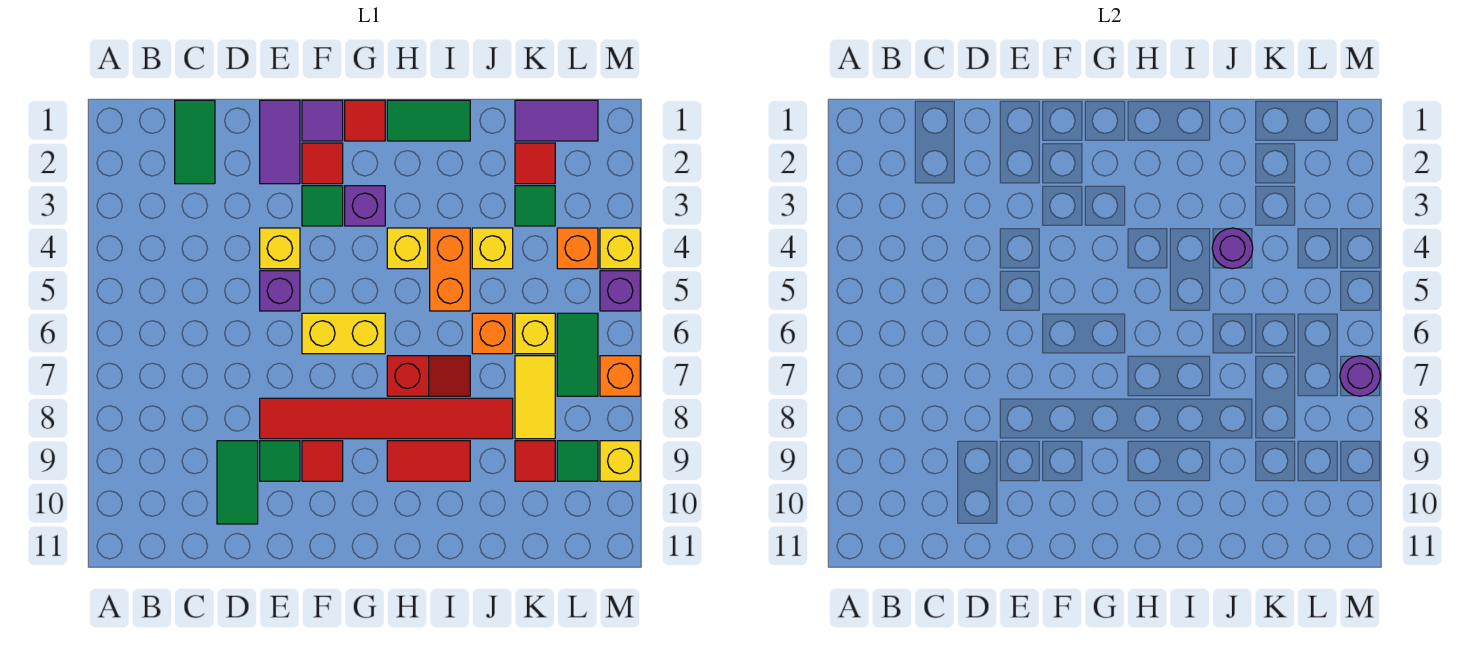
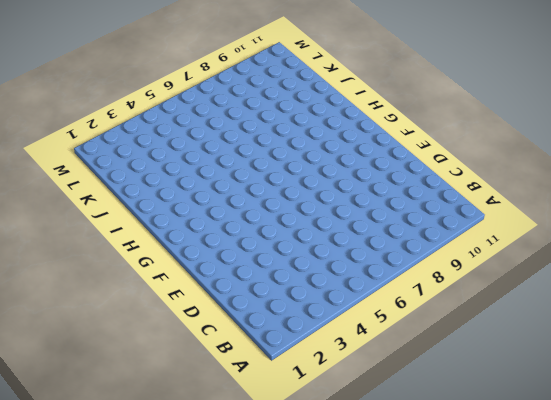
none -> green 1x2 tile [175,100,215,184]
none -> green 1x2 tile [217,441,258,524]
none -> purple 1x2 tile [260,100,300,184]
none -> yellow 1x1 brick [260,228,300,269]

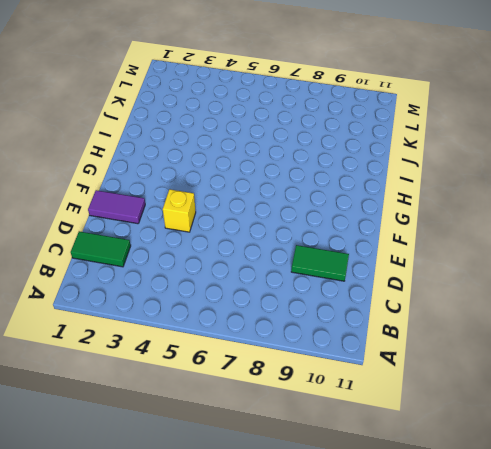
none -> purple 1x1 brick [260,271,300,311]
none -> red 1x6 tile [260,398,513,439]
none -> green 1x1 tile [260,441,300,481]
none -> purple 1x1 tile [302,100,343,141]

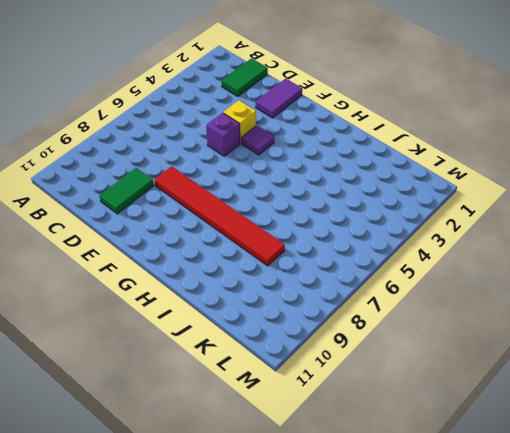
purple 1x1 tile [242,126,274,155] -> purple 1x1 tile moved to [302,100,343,141]
none -> green 1x1 tile [260,441,300,481]
none -> red 1x1 tile [302,143,343,184]
none -> green 1x1 tile [302,186,343,226]
none -> yellow 1x2 brick [302,313,385,354]

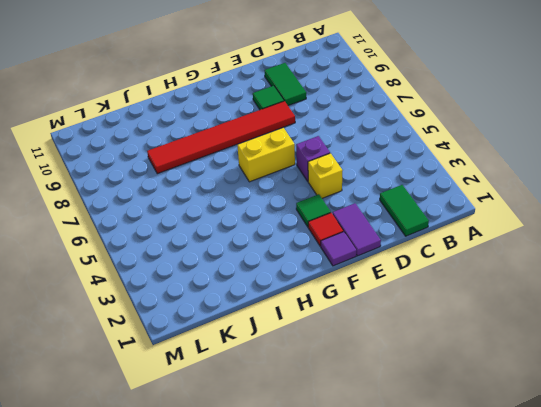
none -> red 1x1 tile [302,441,343,481]
none -> red 1x1 tile [345,100,385,141]
none -> purple 1x1 brick [345,186,385,226]
none -> green 1x2 tile [387,100,470,141]

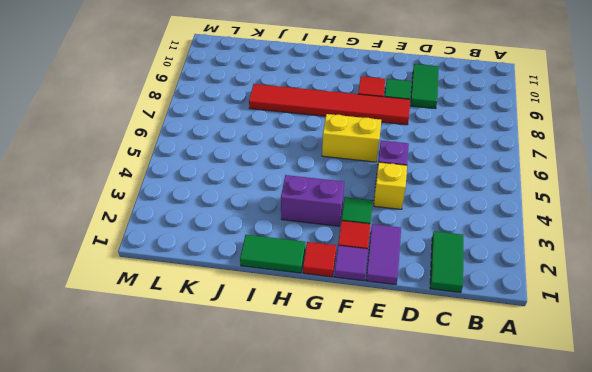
purple 1x2 brick [281,175,344,226] -> purple 1x1 brick [345,186,385,226]
none -> yellow 1x1 brick [387,228,428,269]
none -> red 1x2 slope [387,356,470,396]
none -> red 1x2 tile [387,441,470,481]
none -> orange 1x2 brick [430,228,470,311]

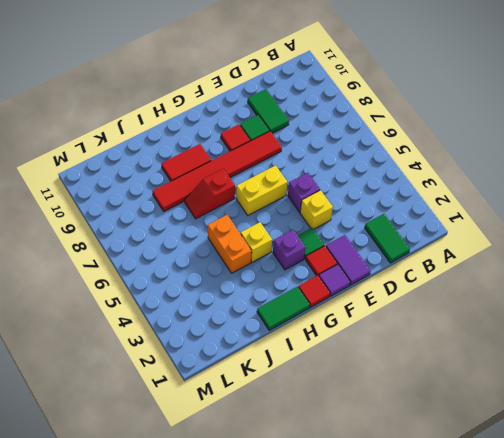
none -> yellow 1x1 brick [472,228,513,269]
none -> orange 1x1 brick [472,313,513,354]
none -> purple 1x2 tile [515,100,598,141]
none -> red 1x1 tile [515,143,555,184]

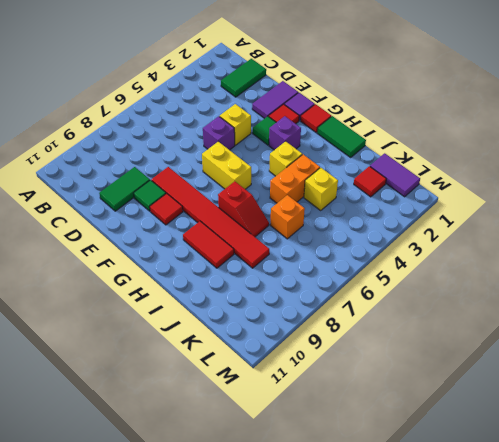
none -> green 1x1 tile [515,186,555,226]
none -> yellow 1x1 brick [515,313,555,354]
none -> yellow 1x2 tile [515,356,555,439]
none -> red 1x1 tile [515,441,555,481]

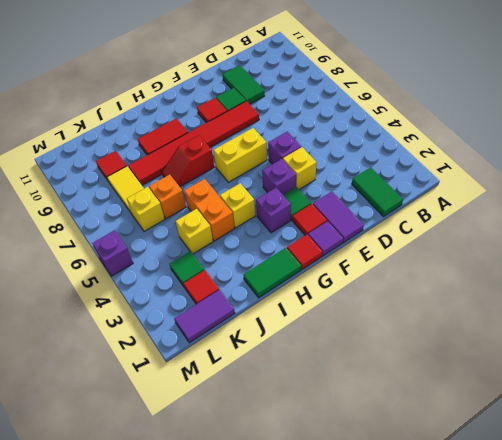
purple 1x1 brick [262,159,296,195] -> none
none -> orange 1x1 brick [557,228,598,269]
none -> green 1x2 tile [557,313,598,396]
none -> green 1x1 tile [557,441,598,481]
none -> yellow 1x1 brick [600,228,640,269]

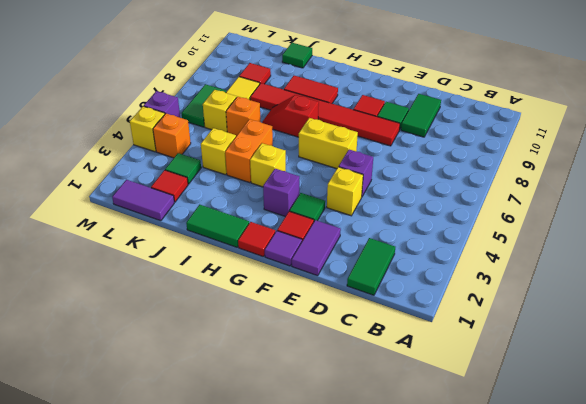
green 1x1 tile [282,43,312,68] -> green 1x1 tile moved to [557,441,598,481]
none -> orange 1x1 brick [600,356,640,396]
none -> yellow 1x1 brick [600,441,640,481]
none -> purple 1x1 round brick [1212,228,1253,269]
none -> purple 1x1 round brick [1340,356,1380,396]

